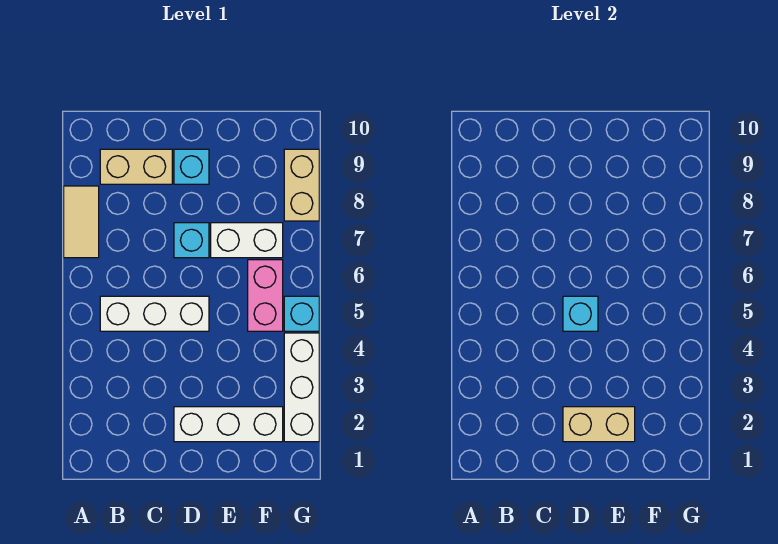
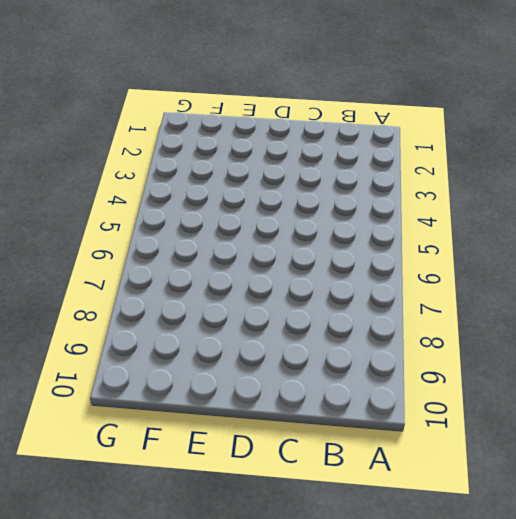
none -> tan 1x2 tile [64,186,99,258]
none -> white 1x3 brick [100,296,209,331]
none -> tan 1x2 brick [100,149,172,184]

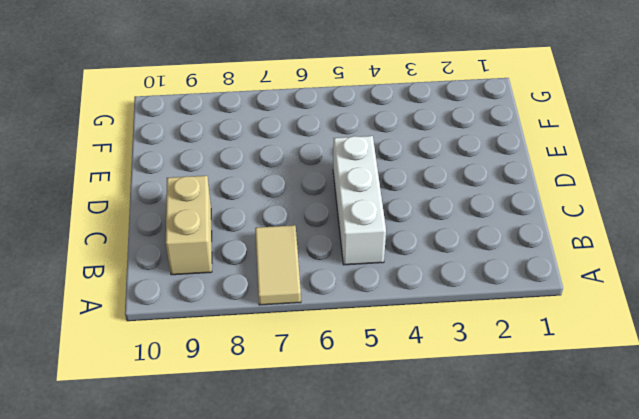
tan 1x2 tile [255,225,301,305] -> tan 1x2 tile turned to [64,186,99,258]
none -> white 1x3 brick [174,407,283,442]
none -> cyan 1x1 brick [174,223,209,258]
none -> cyan 1x1 brick [174,149,209,184]

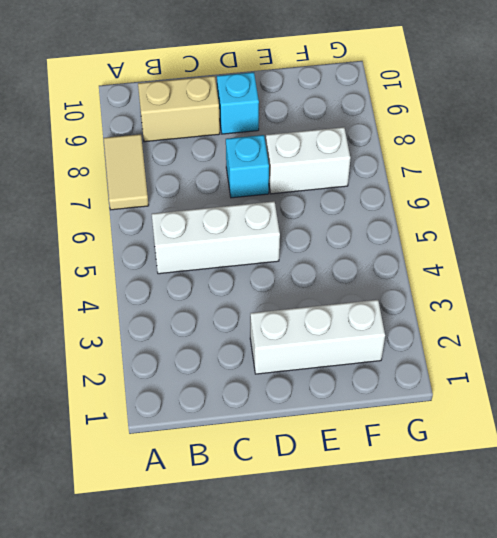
none -> pink 1x2 brick [248,260,283,331]
none -> white 1x3 brick [284,333,319,442]
none -> cyan 1x1 brick [284,296,319,331]

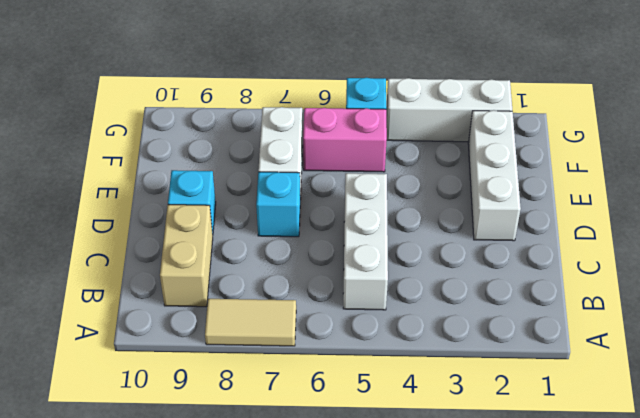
none -> tan 1x2 brick [284,149,319,221]
none -> tan 1x2 brick [563,407,635,442]
none -> cyan 1x1 brick [563,296,598,331]

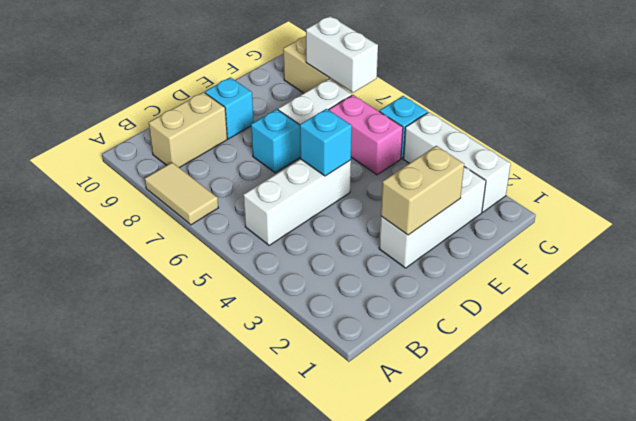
white 1x2 brick [306,16,378,93] -> none

